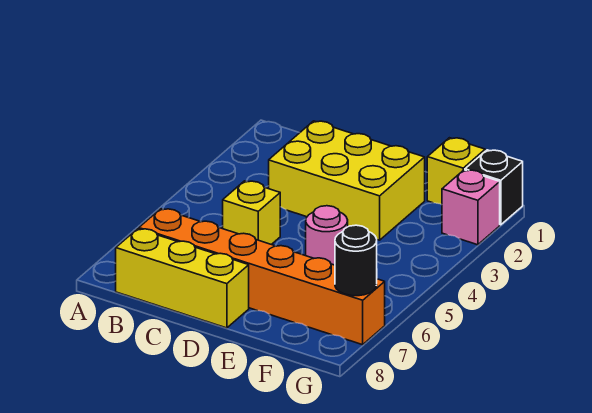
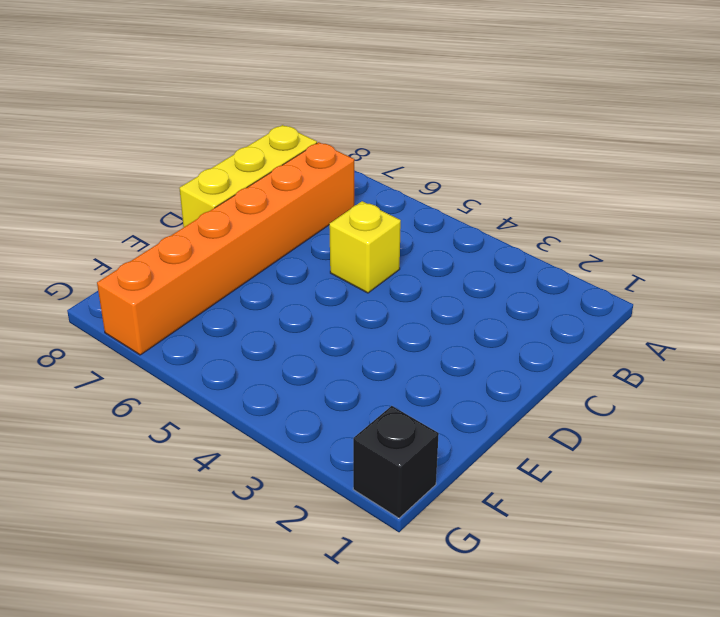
none -> yellow 2x3 brick [269,121,425,240]
none -> pink 1x1 round brick [306,206,348,265]

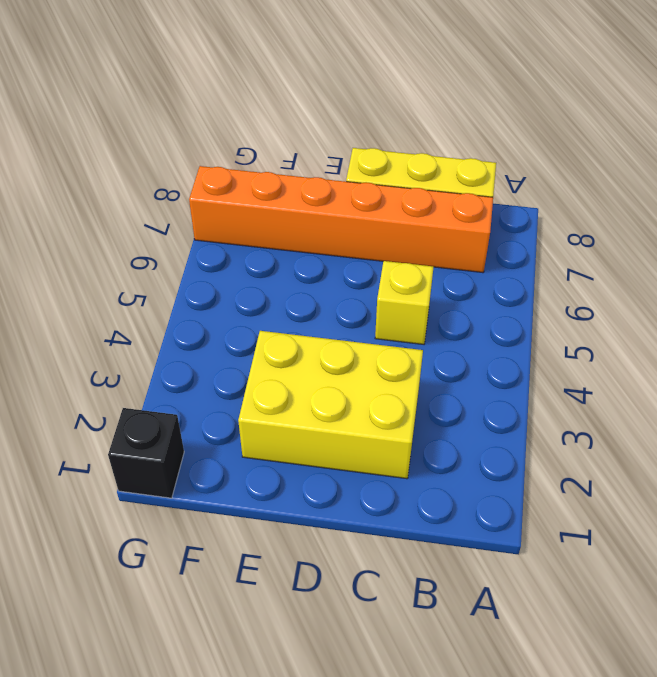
none -> pink 1x1 round brick [306,206,348,265]
none -> yellow 1x1 brick [427,138,485,205]

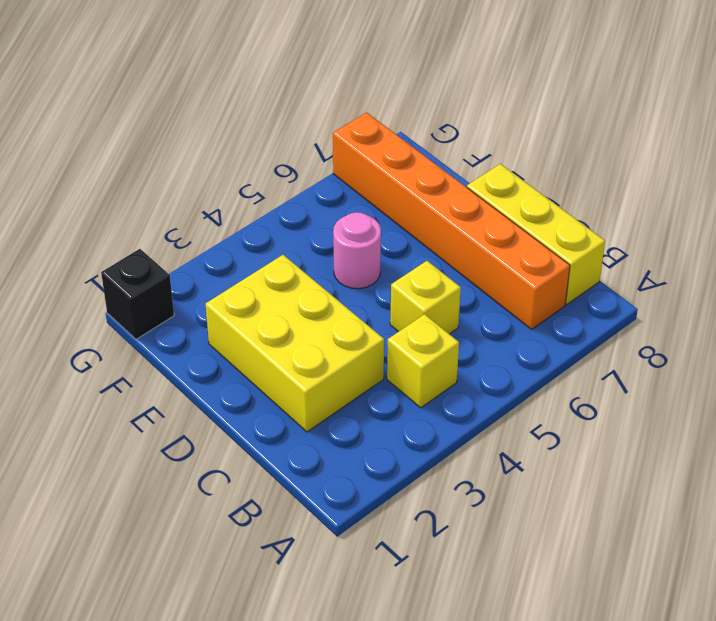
yellow 1x1 brick [387,314,459,408] -> yellow 1x1 brick moved to [427,138,485,205]
none -> pink 1x1 brick [442,170,500,245]
none -> black 1x1 round brick [335,225,377,296]

